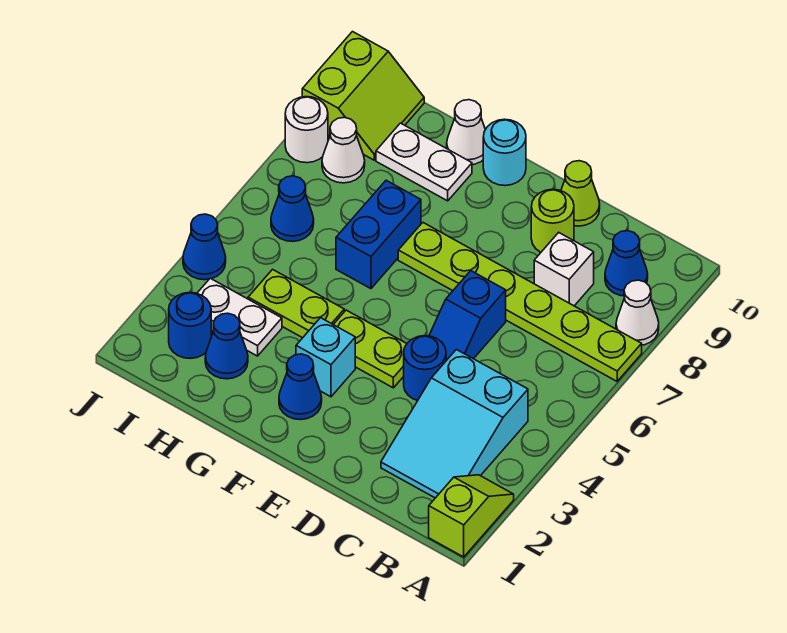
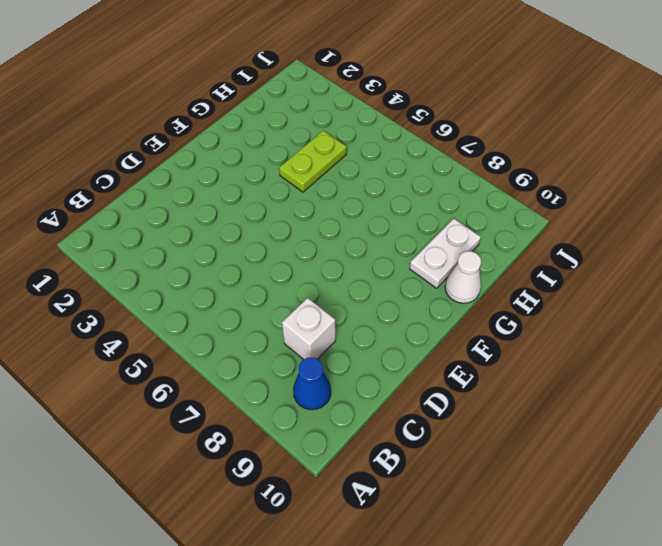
none -> lime 1x2 slope [429,475,514,557]
none -> lime 1x6 plate [398,223,642,381]
none -> white 1x1 cone [616,280,659,345]

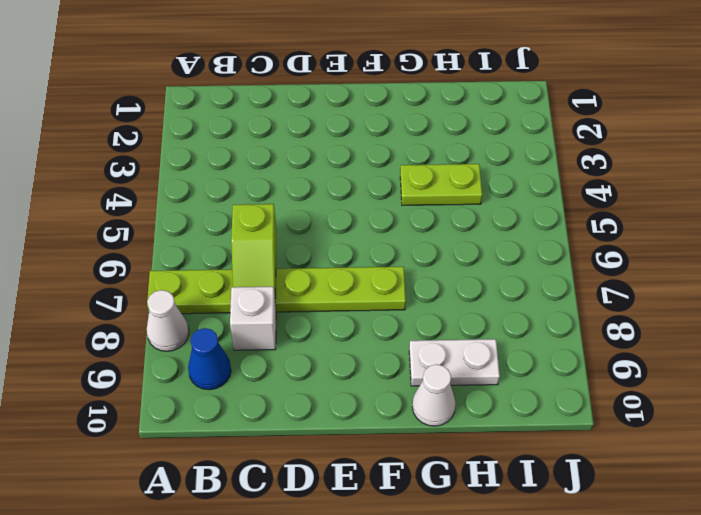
lime 1x2 slope [231,204,276,299] -> lime 1x2 slope moved to [429,475,514,557]
none -> cyan 2x3 slope [381,350,528,498]
none -> blue 1x1 round brick [404,336,446,401]
none -> blue 1x2 slope [429,271,506,361]

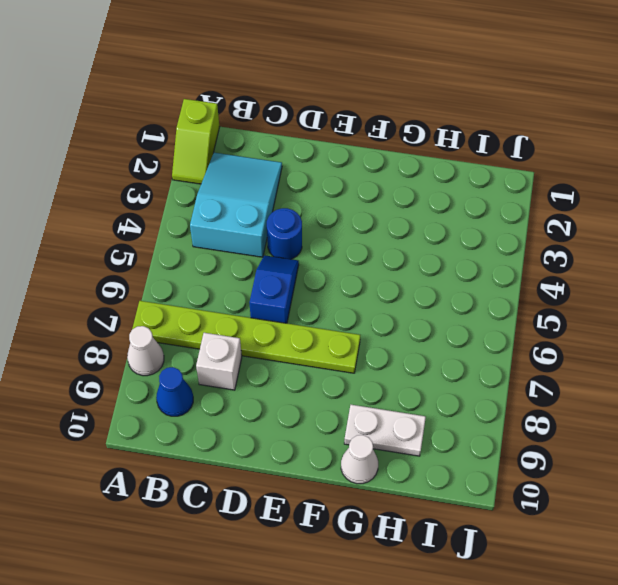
none -> lime 1x1 round brick [531,189,574,252]
none -> lime 1x1 cone [561,161,600,226]
none -> lime 1x2 plate [333,310,407,388]

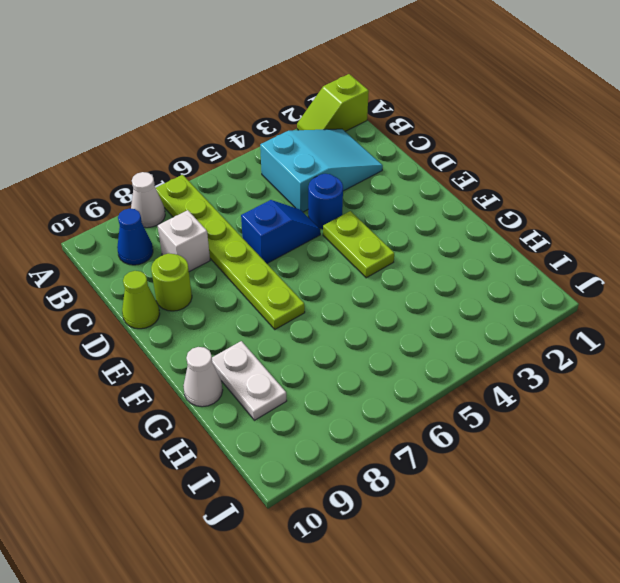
none -> blue 1x1 cone [279,354,322,420]
none -> cyan 1x1 brick [296,318,355,397]
none -> cyan 1x1 round brick [483,119,526,186]

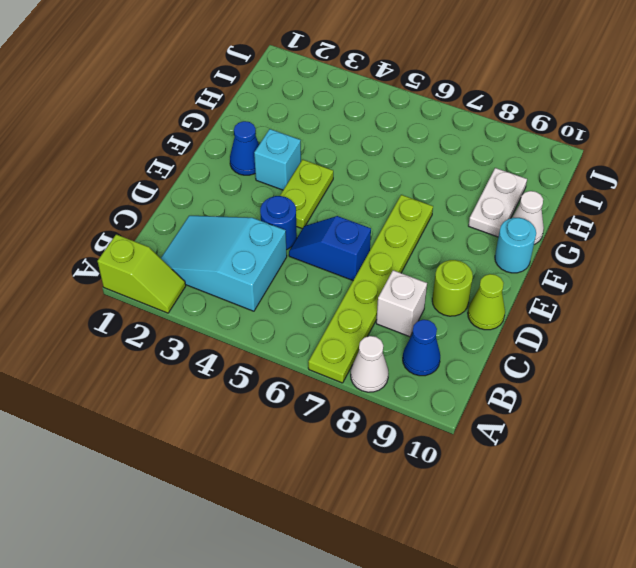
none -> lime 1x2 plate [248,269,344,338]
none -> blue 1x2 brick [336,180,421,289]
none -> blue 1x1 cone [205,313,248,379]

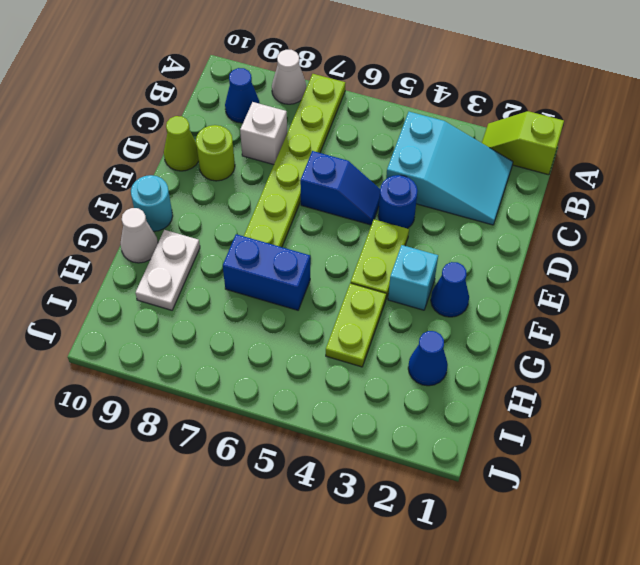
none -> white 1x2 plate [197,278,282,356]
none -> blue 1x1 round brick [169,292,211,359]
none -> blue 1x1 cone [271,176,314,242]

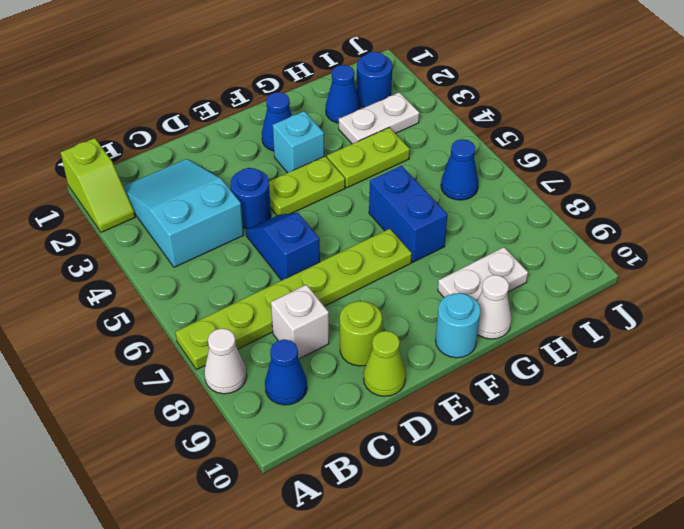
none -> white 1x1 cone [322,117,365,183]
none -> lime 2x2 slope [302,32,424,160]
none -> blue 1x1 cone [183,214,226,280]

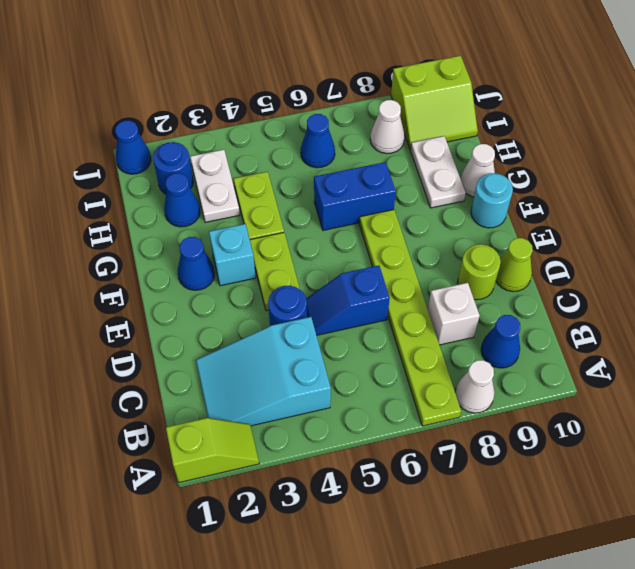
blue 1x1 cone [115,121,151,174] -> blue 1x1 cone moved to [183,214,226,280]
none -> white 1x1 round brick [285,97,328,163]

